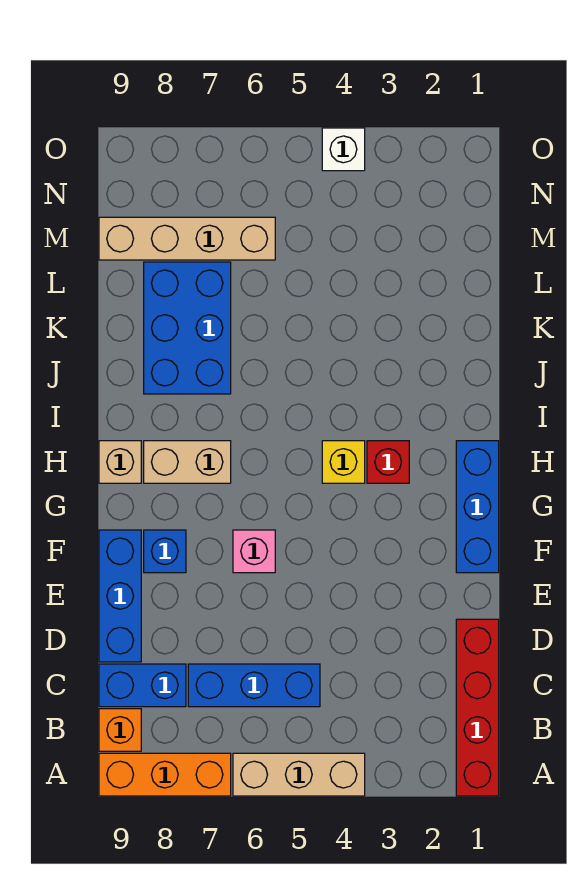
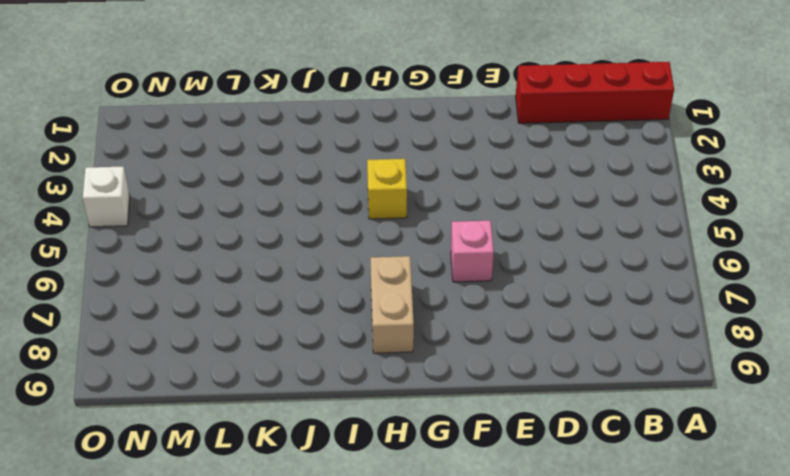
none -> tan 1x3 brick [233,753,365,796]
none -> orange 1x3 brick [99,753,231,796]
none -> orange 1x1 brick [99,709,141,751]

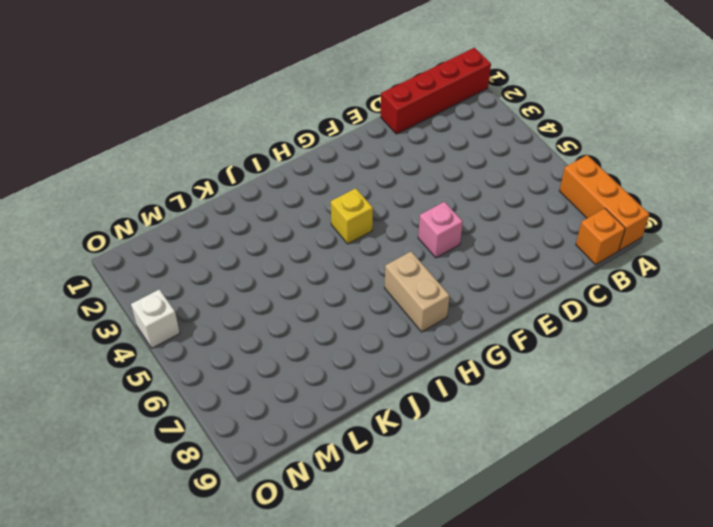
none -> tan 1x3 brick [233,753,365,796]
none -> blue 1x3 brick [188,664,320,707]
none -> blue 1x2 brick [99,664,186,707]

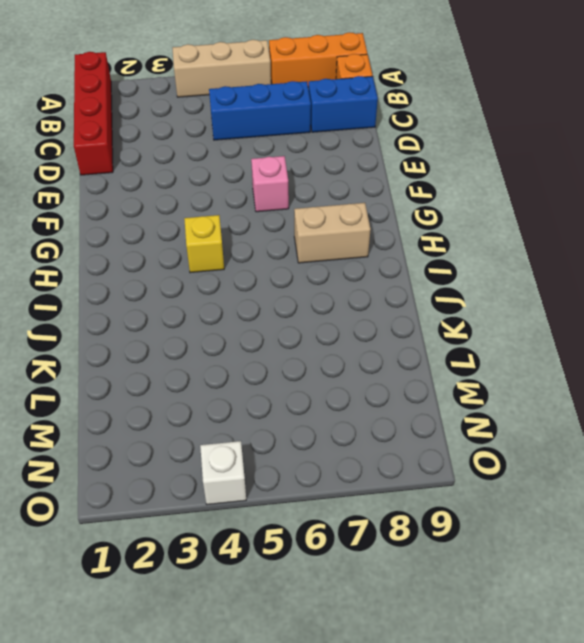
none -> blue 1x3 brick [99,530,141,662]
none -> blue 1x3 brick [456,441,499,573]
none -> blue 1x1 brick [144,530,186,573]

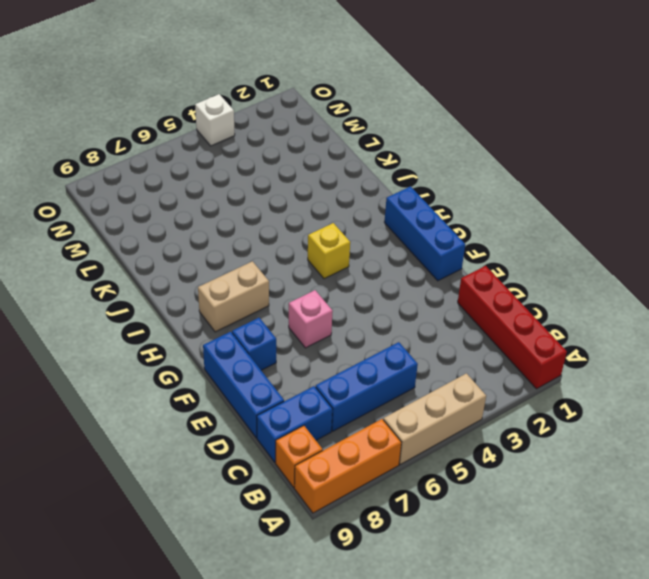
none -> red 1x1 brick [367,441,409,483]
none -> tan 1x1 brick [99,441,141,483]
none -> blue 2x3 brick [144,262,231,394]

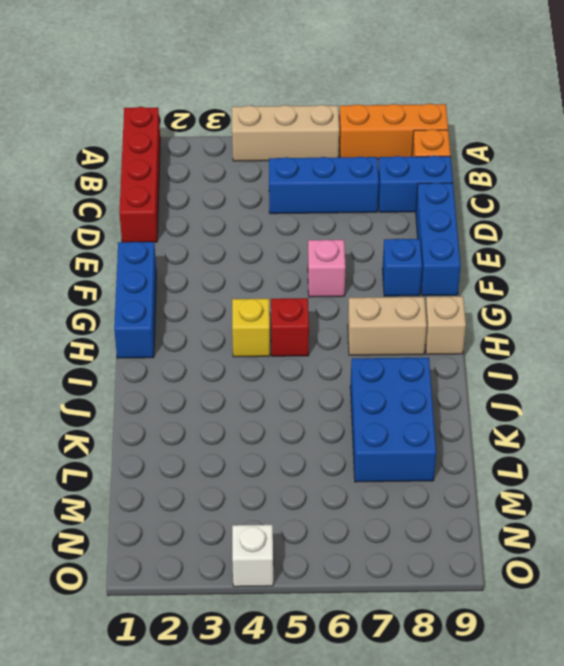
red 1x1 brick [271,298,309,356] -> red 1x1 brick moved to [367,441,409,483]
none -> tan 1x4 brick [99,217,275,260]

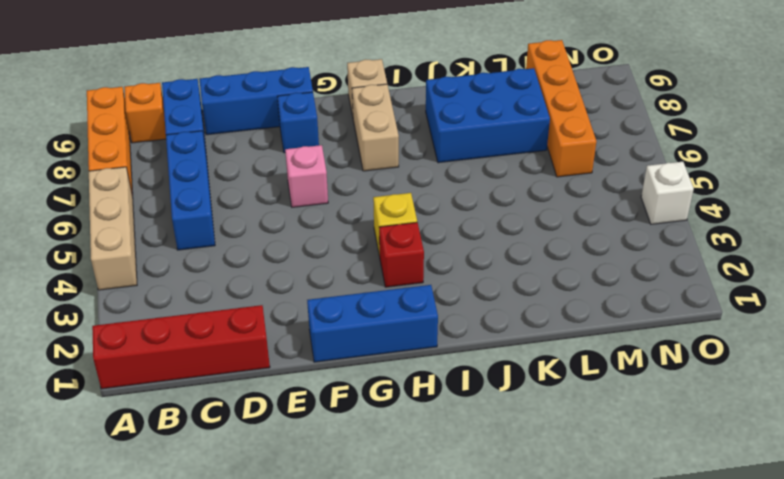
orange 1x4 brick [526,40,597,177] -> tan 1x4 brick [99,217,275,260]

